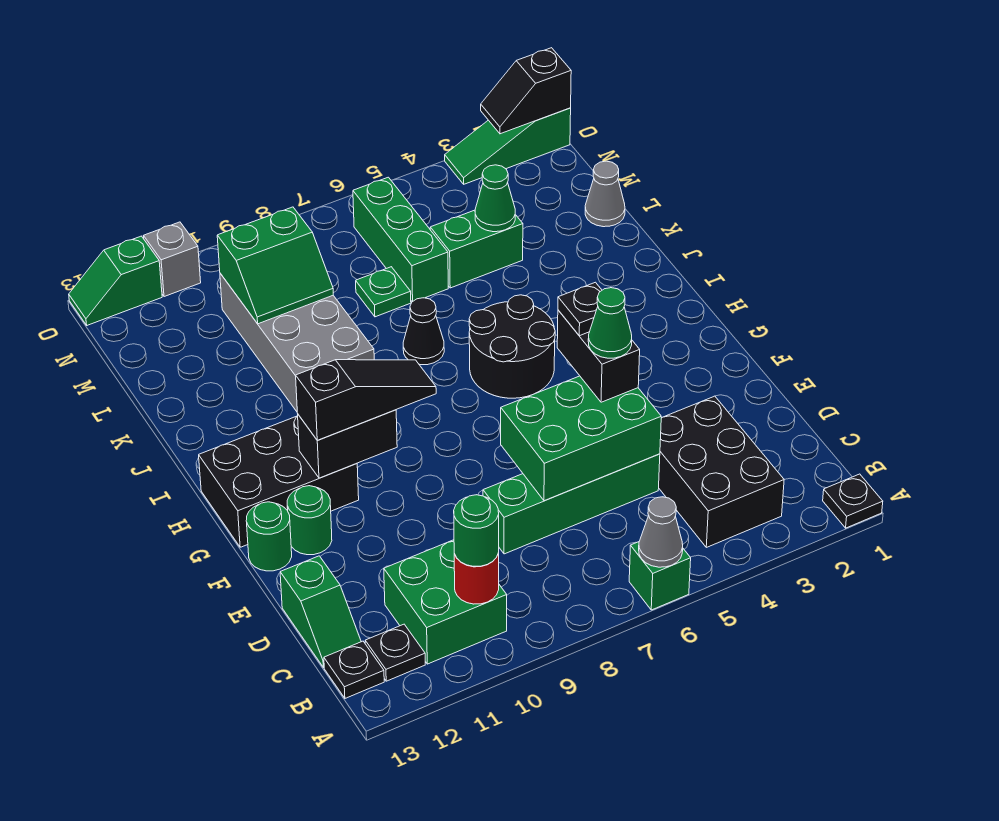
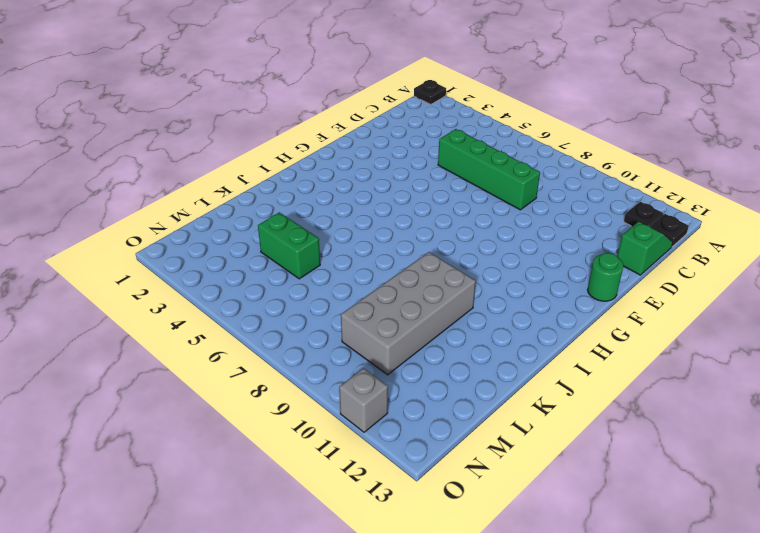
none -> green 1x1 brick [629,542,691,610]
none -> black 2x3 brick [659,396,784,547]
none -> green 2x2 brick [384,540,507,664]
none -> green 1x1 round brick [287,486,332,555]

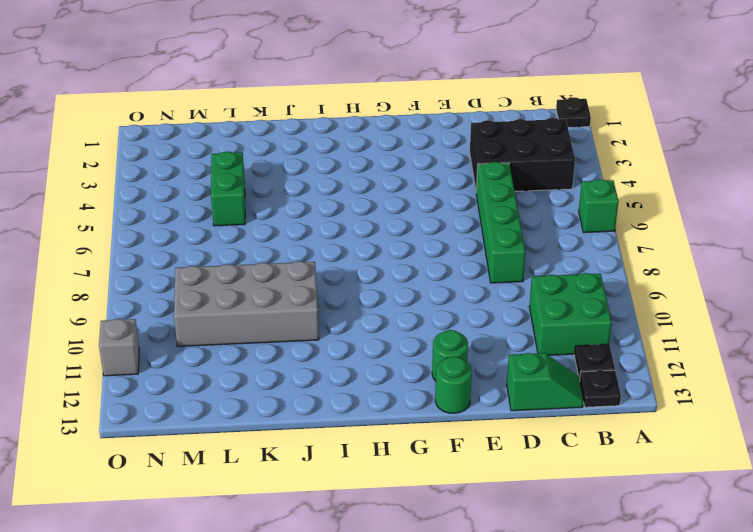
none -> black 2x3 brick [199,416,359,547]
none -> black 2x2 round brick [469,295,555,398]
none -> black 1x1 cone [403,298,444,365]
none -> grey 1x1 cone [585,161,625,227]

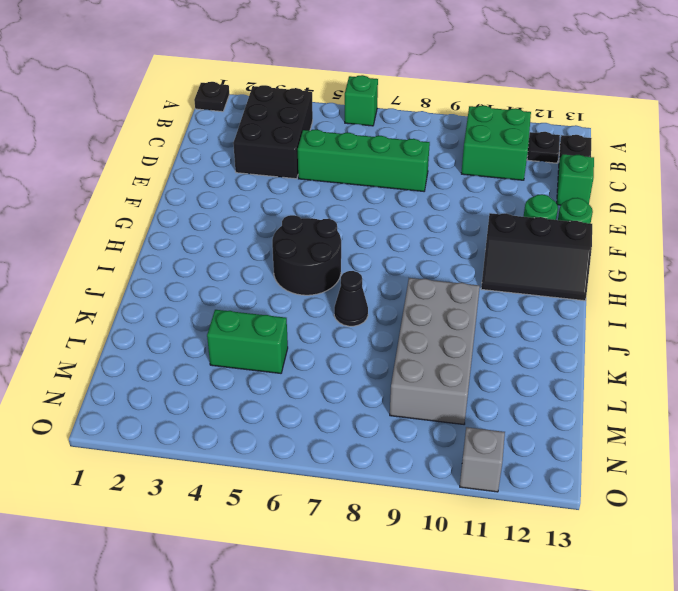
black 2x3 slope [481,213,592,301] -> black 2x3 brick [199,416,359,547]
none -> grey 1x1 cone [585,161,625,227]
none -> green 1x3 brick [353,177,448,302]
none -> green 1x1 plate [356,267,411,317]
none -> green 1x3 slope [445,108,571,184]

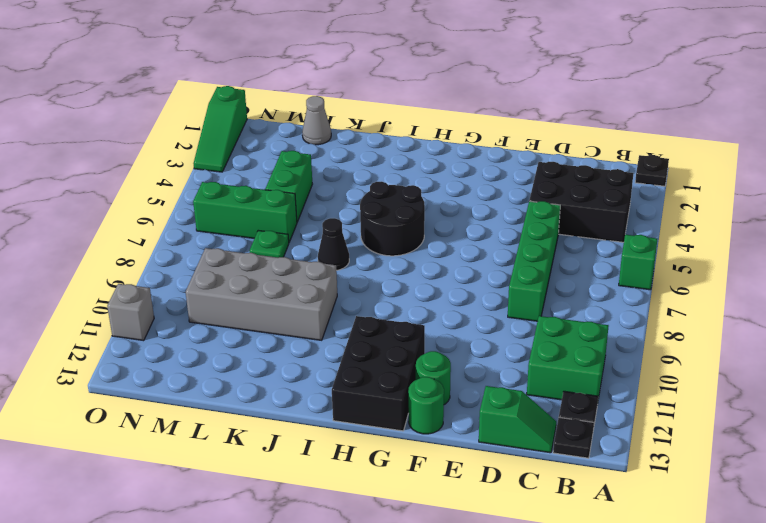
none -> green 1x2 slope [69,236,162,325]
none -> grey 1x1 cone [639,497,683,567]
none -> red 1x1 round brick [454,553,499,604]
none -> green 2x3 brick [501,376,661,501]

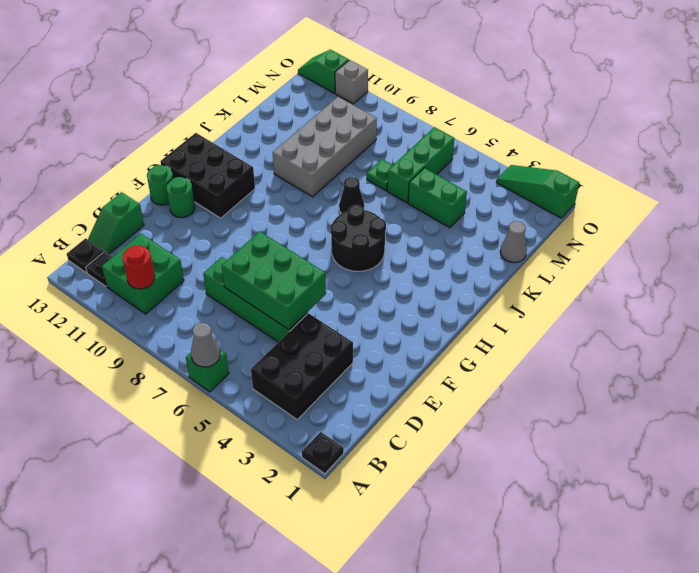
none -> black 1x2 brick [298,410,397,478]
none -> green 1x1 cone [475,165,515,232]
none -> green 2x2 slope [217,207,333,324]
none -> black 1x2 slope [481,48,571,134]

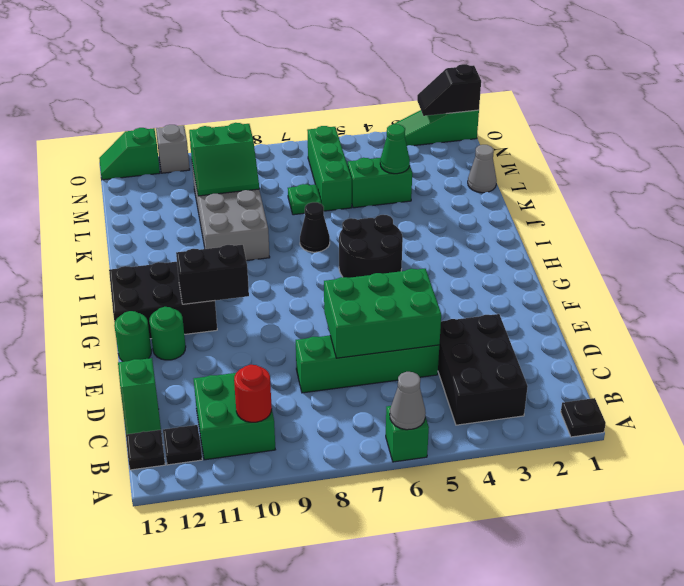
none -> green 1x1 round brick [454,495,499,566]
none -> black 1x2 brick [557,310,640,402]
none -> black 1x3 slope [296,360,436,440]
none -> green 1x1 cone [588,288,632,358]

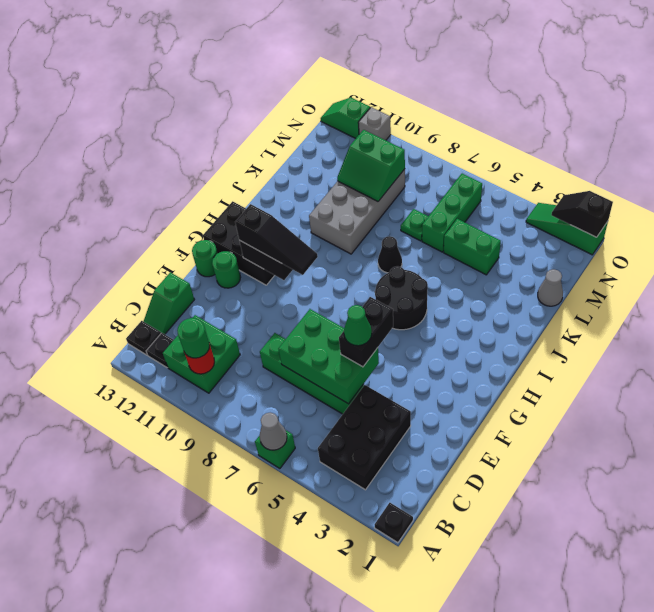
none -> green 1x1 cone [475,165,515,232]
none -> black 1x1 plate [558,282,602,336]

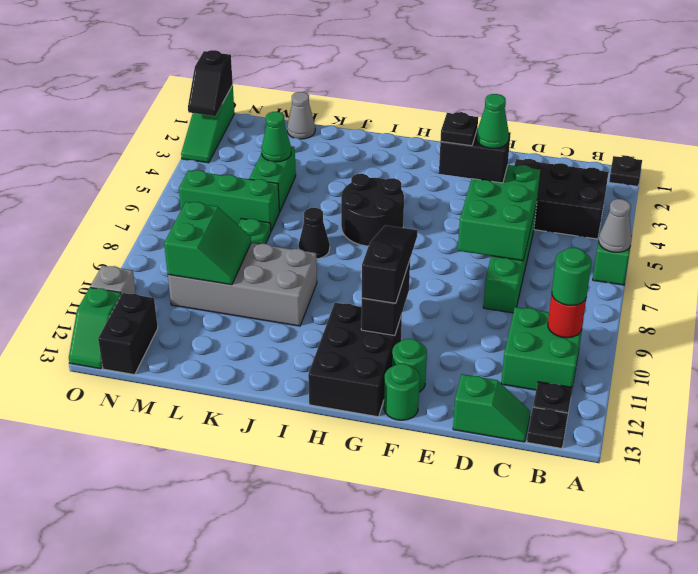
black 1x2 brick [98,293,158,375] -> none

